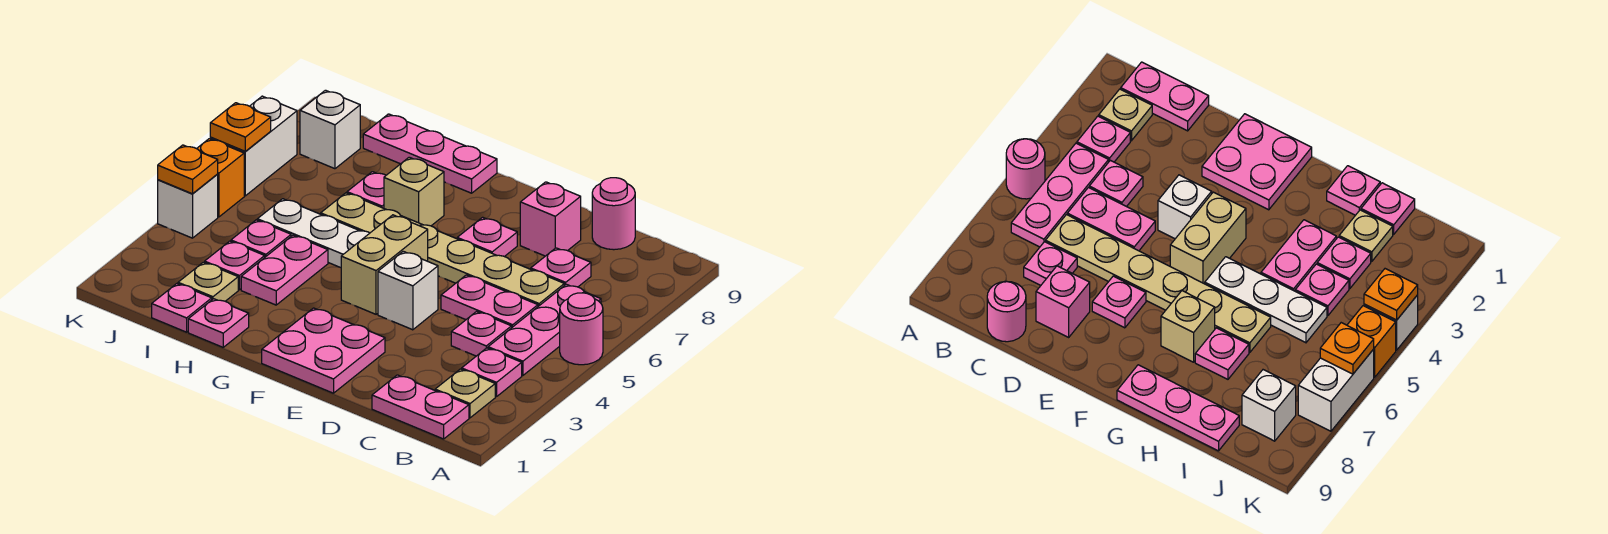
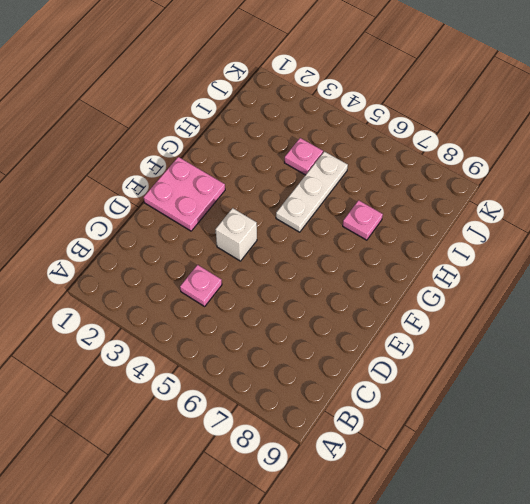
none -> pink 1x1 round brick [560,293,603,365]
none -> pink 1x2 plate [372,375,469,439]
none -> tan 1x1 plate [435,369,495,418]
none -> pink 1x1 plate [462,348,522,397]

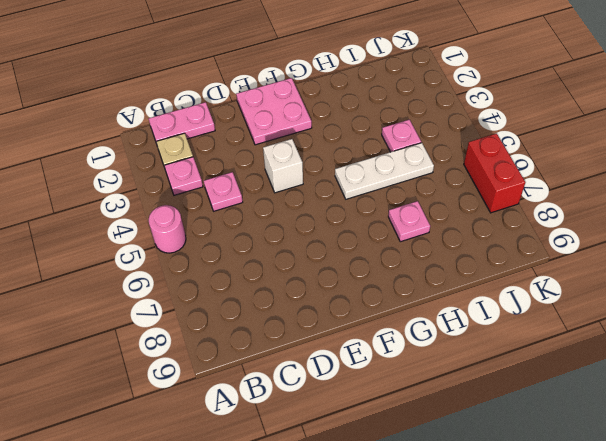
red 1x2 brick [464,133,525,213] -> white 1x2 brick [210,96,297,196]
none -> pink 1x3 plate [488,284,601,375]
none -> pink 1x2 plate [441,275,538,327]
none -> tan 1x6 plate [321,193,564,306]
none -> pink 1x1 plate [531,248,591,287]

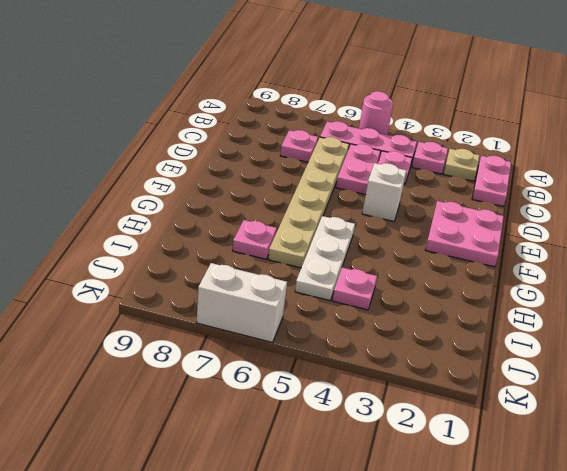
none -> pink 1x1 round brick [592,178,635,250]
none -> pink 1x1 brick [520,182,581,256]
none -> pink 1x1 plate [457,217,517,257]
none -> tan 1x2 brick [341,215,428,314]

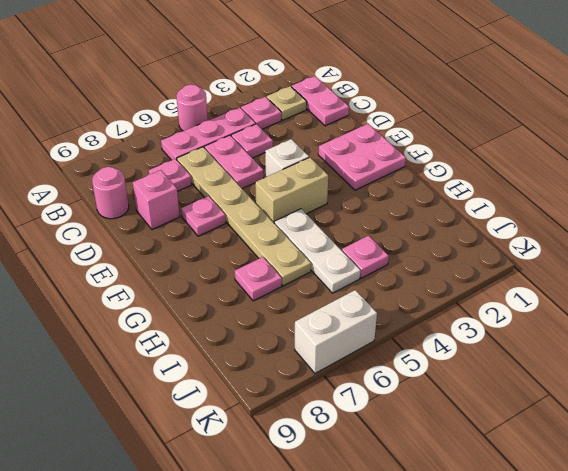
none -> tan 1x1 brick [384,157,444,226]
none -> pink 1x3 plate [363,114,497,193]
none -> pink 1x1 plate [188,299,249,347]
none -> pink 1x2 plate [241,235,328,305]

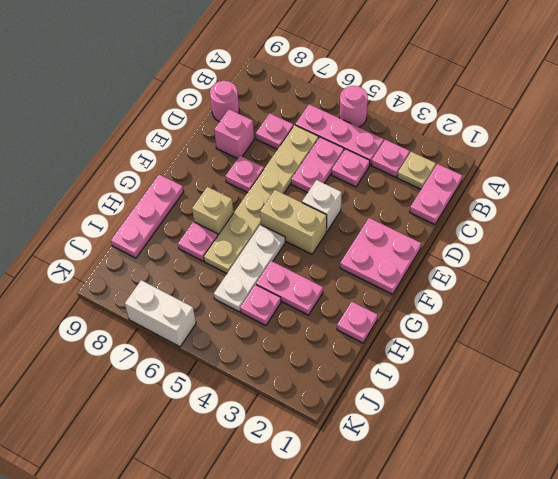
none -> pink 1x1 plate [152,284,212,332]
none -> tan 1x1 plate [178,262,238,301]
none -> pink 1x1 plate [205,241,265,290]
none -> white 1x1 brick [300,90,360,169]

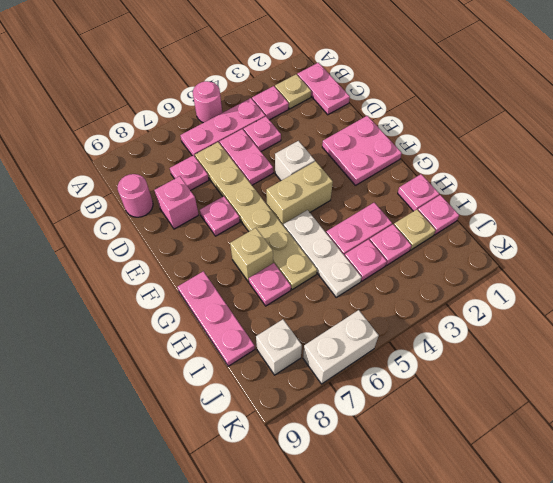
none -> white 1x1 brick [158,174,218,238]
none -> orange 1x1 brick [197,139,244,217]
none -> orange 1x1 plate [158,145,218,194]
none -> orange 1x1 plate [210,103,271,151]

